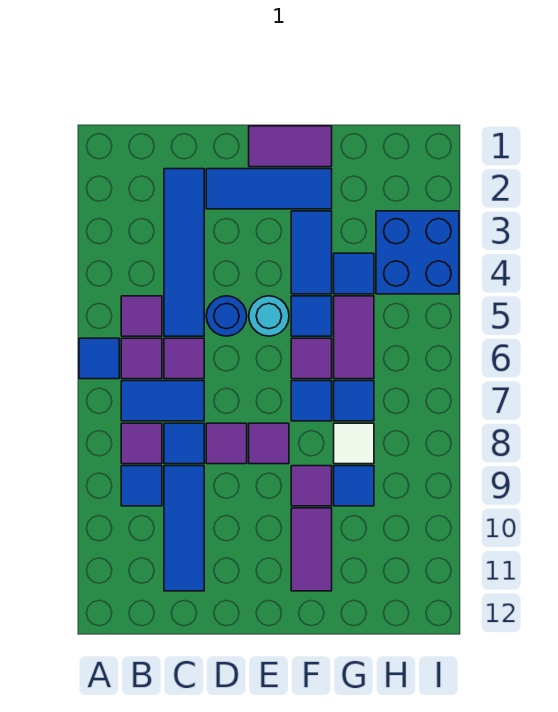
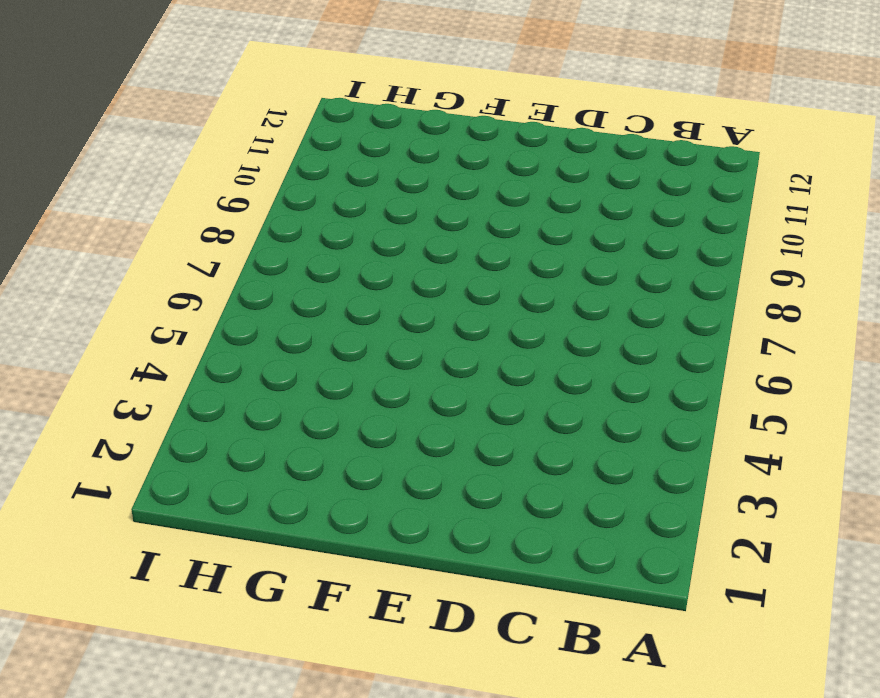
none -> blue 1x1 tile [79,338,119,379]
none -> purple 1x1 tile [121,296,162,336]
none -> purple 1x1 tile [121,338,162,379]

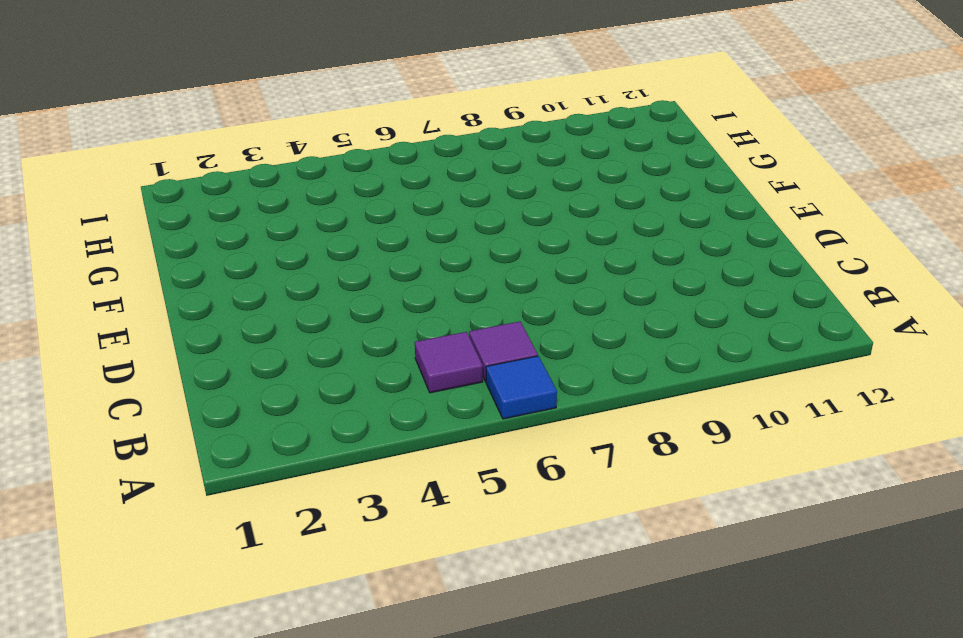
none -> blue 1x2 tile [121,381,204,421]
none -> purple 1x1 tile [121,423,162,464]
none -> blue 1x1 tile [121,466,162,506]

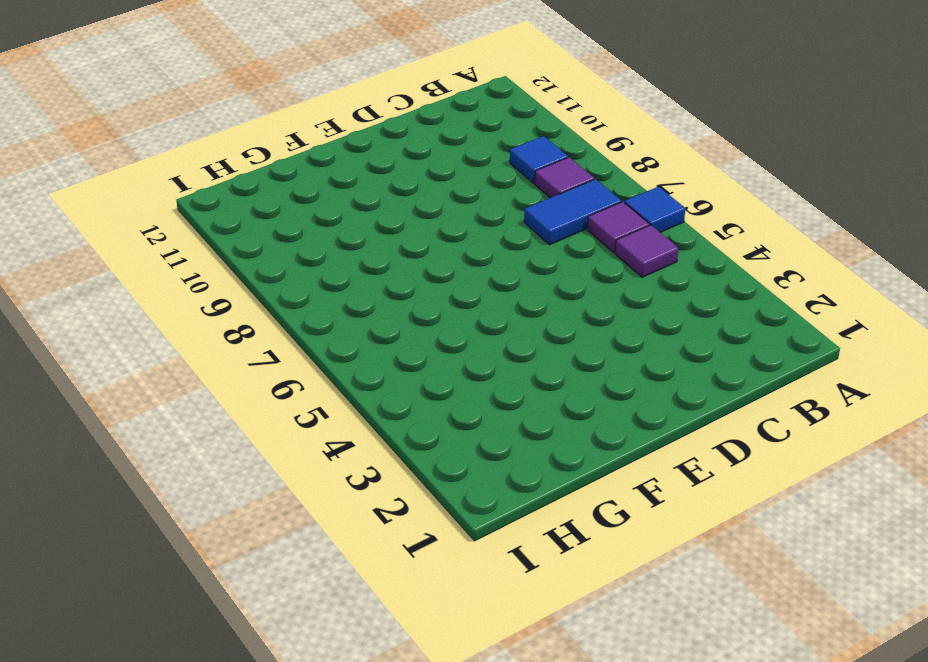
none -> blue 1x4 tile [164,169,204,336]
none -> purple 1x1 tile [164,338,204,379]
none -> blue 1x1 tile [164,423,204,464]

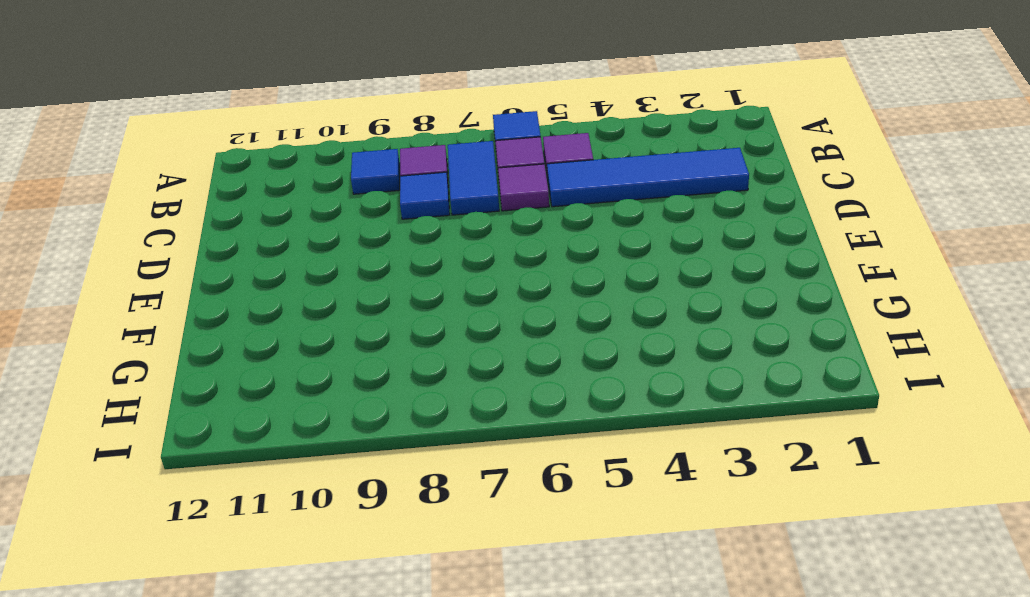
none -> blue 1x3 tile [164,466,204,591]
none -> blue 1x3 tile [206,169,332,209]
none -> blue 1x1 round brick [206,296,247,336]

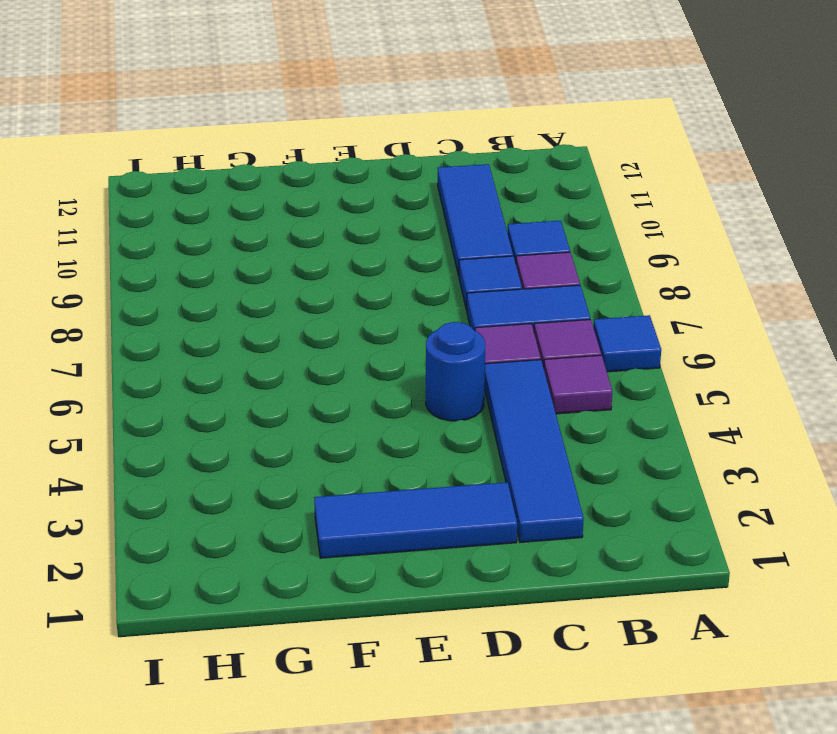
none -> purple 1x1 tile [206,423,247,464]
none -> purple 1x2 tile [249,126,332,167]
none -> cyan 1x1 round brick [249,296,289,336]

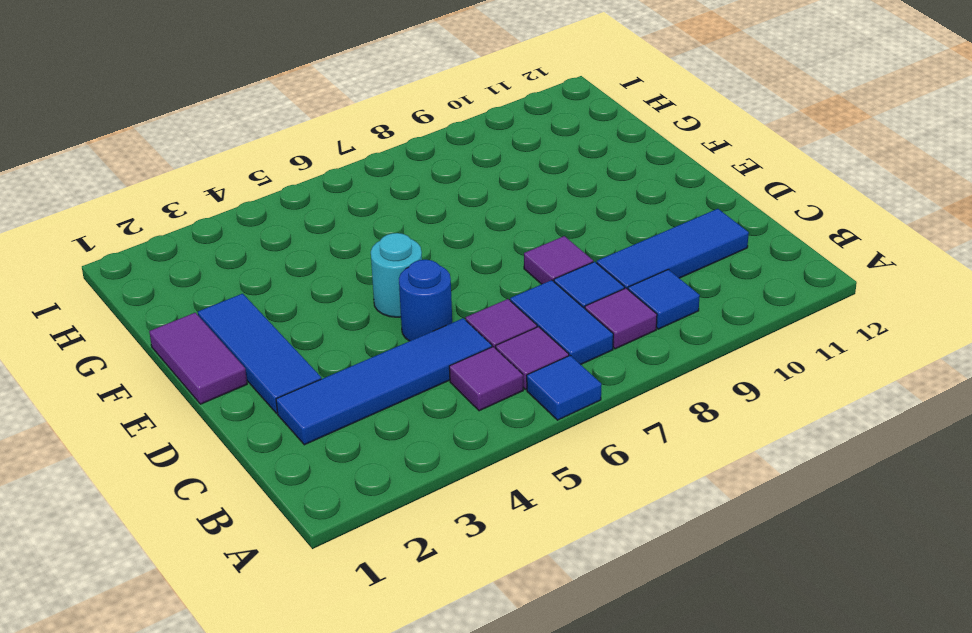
none -> purple 1x1 tile [249,423,289,464]
none -> blue 1x2 tile [291,211,332,294]
none -> blue 1x1 tile [291,296,332,336]

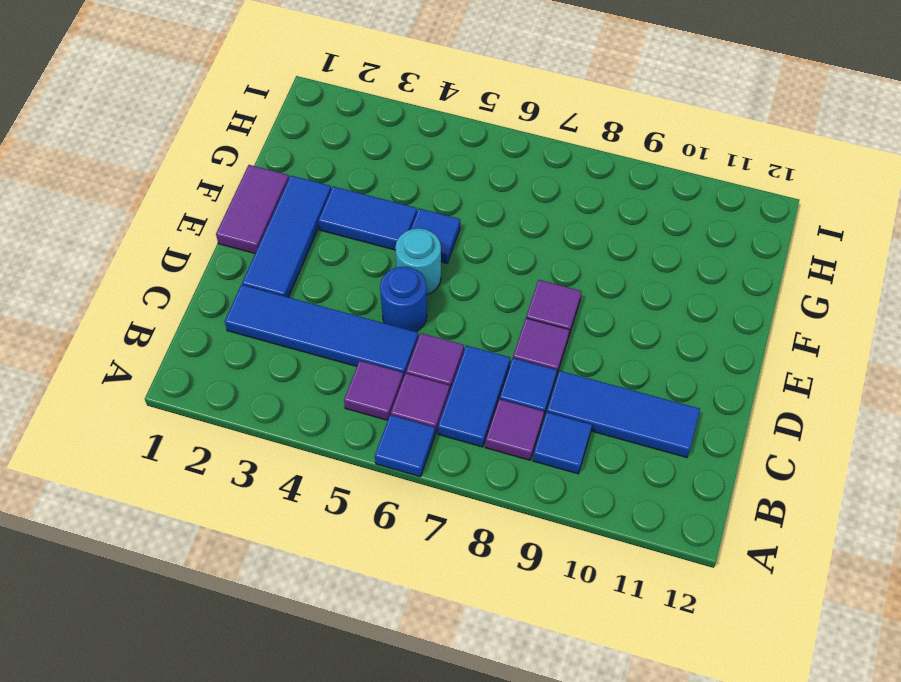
none -> purple 1x1 tile [291,338,332,379]
none -> blue 1x1 tile [291,381,332,421]
none -> purple 1x1 tile [291,466,332,506]

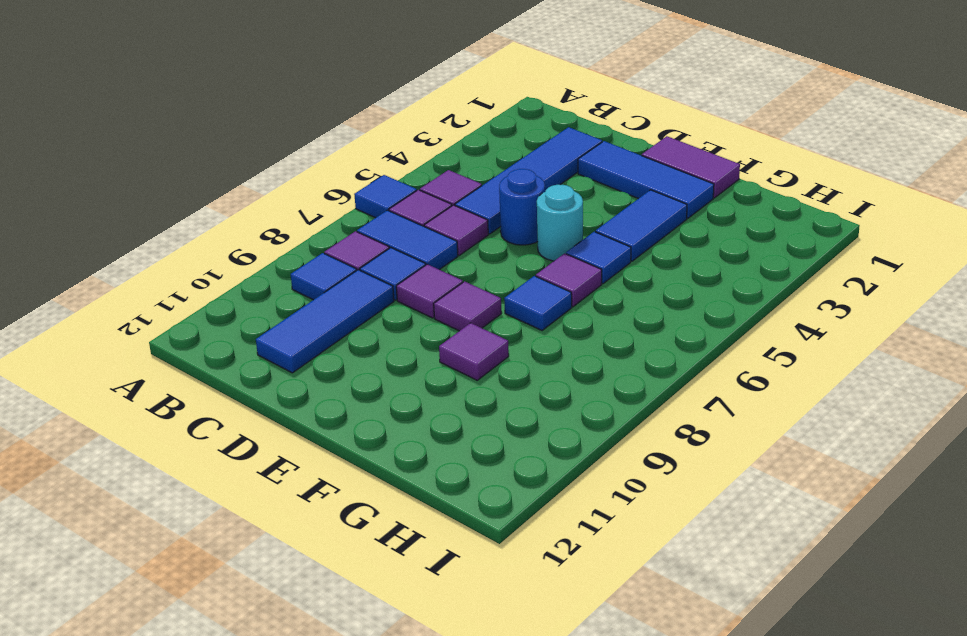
none -> purple 1x2 tile [291,508,332,591]
none -> blue 1x1 tile [334,253,374,294]
none -> purple 1x2 tile [334,296,374,379]

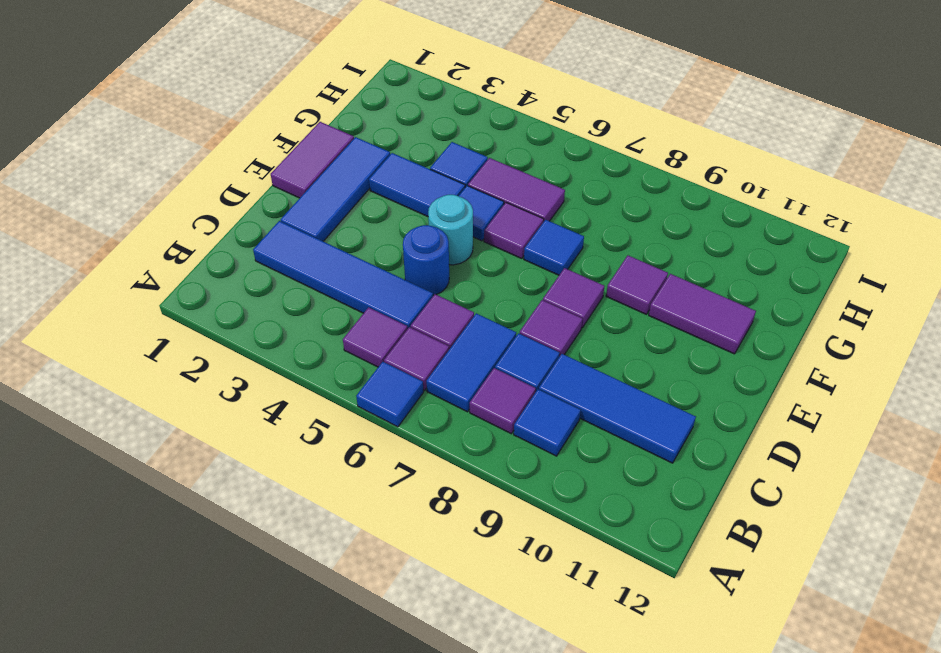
none -> blue 1x1 tile [334,381,374,421]
none -> white 1x1 tile [334,423,374,464]
none -> blue 1x1 tile [334,466,374,506]

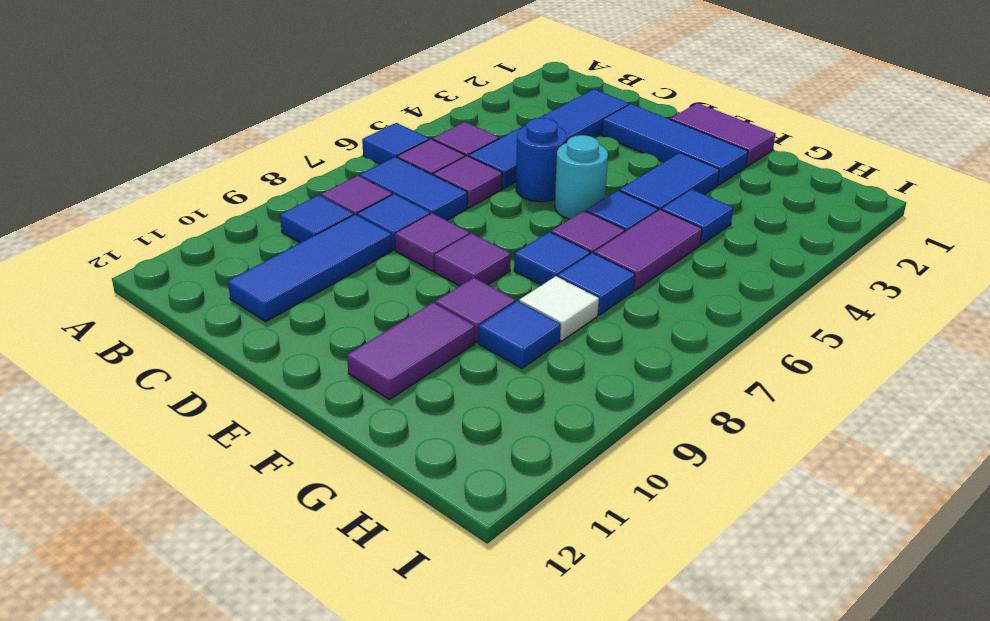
none -> blue 2x2 brick [376,211,459,294]

